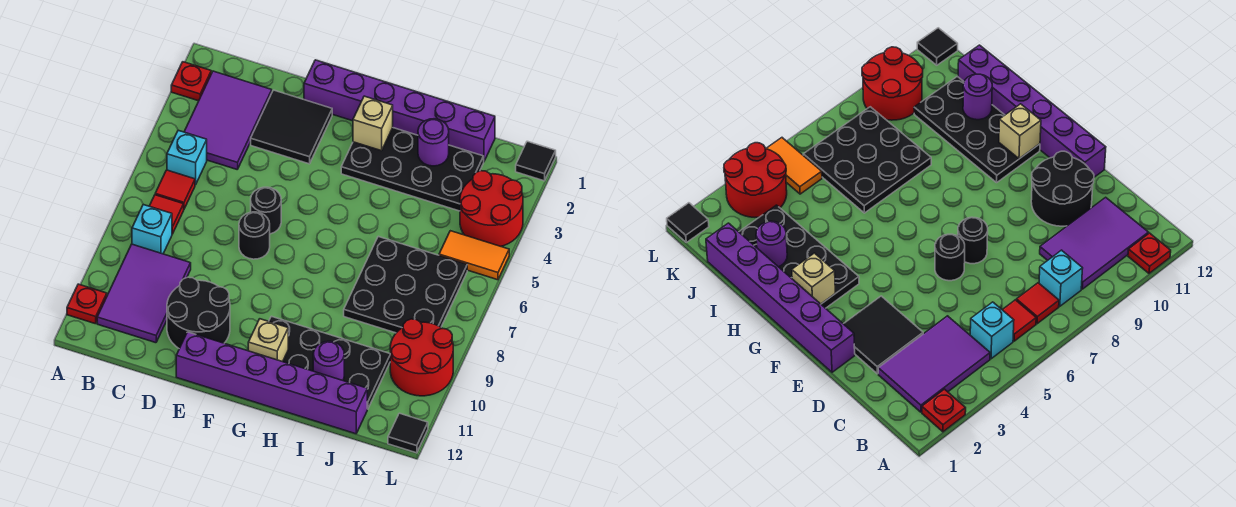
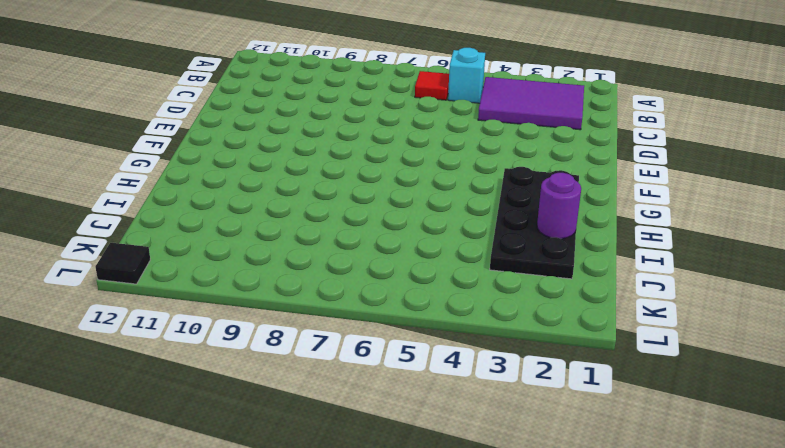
none -> red 1x1 plate [171,62,211,101]
none -> red 1x1 plate [67,284,107,324]
none -> red 1x1 tile [150,195,184,234]

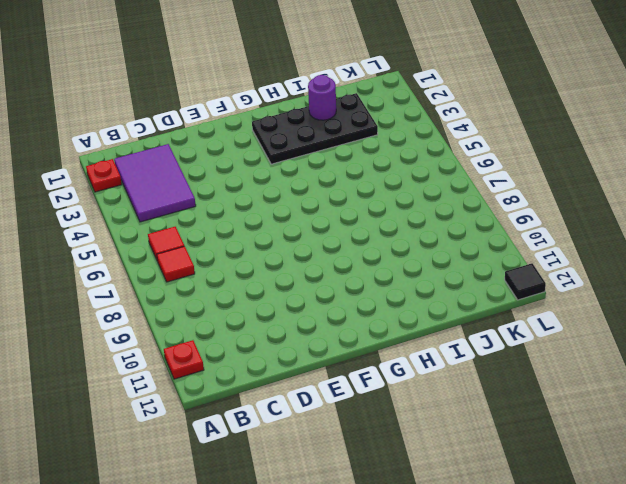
none -> cyan 1x1 brick [167,130,207,185]
none -> cyan 1x1 brick [132,205,172,254]
none -> purple 2x3 tile [97,244,191,343]

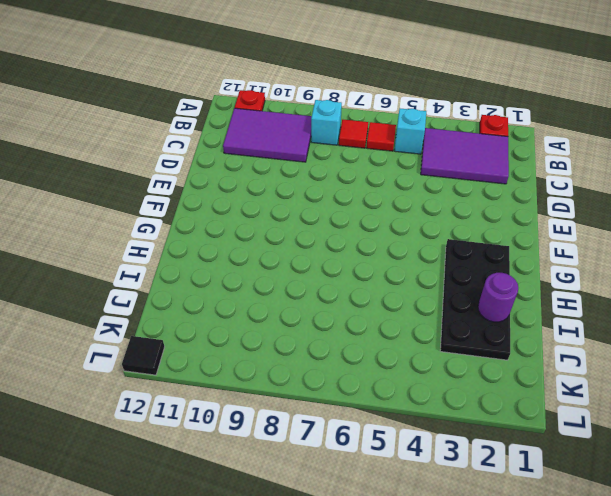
none -> black 2x2 tile [251,90,332,164]
none -> black 2x2 round brick [167,277,230,349]
none -> purple 1x6 brick [304,60,495,161]

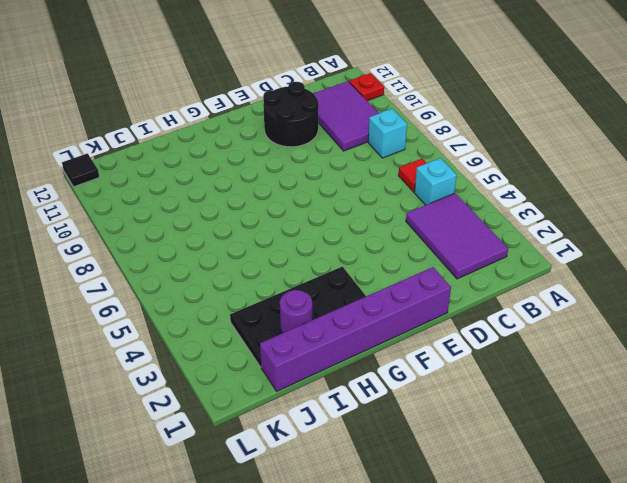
none -> red 1x1 plate [171,62,211,101]
none -> red 1x1 tile [150,195,184,234]
none -> black 2x2 tile [251,90,332,164]

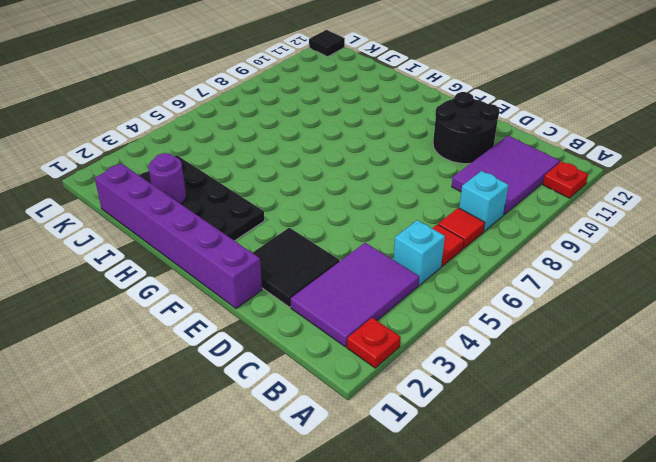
none -> black 1x1 round brick [251,187,281,234]
none -> black 1x1 round brick [239,212,270,259]
none -> purple 1x6 brick [176,332,367,434]

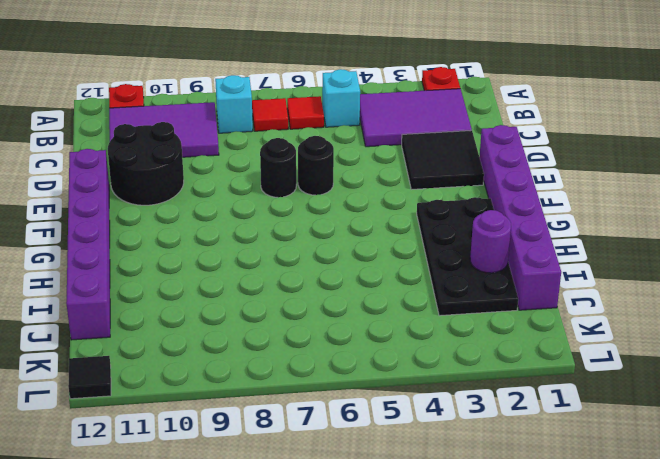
none -> black 2x4 plate [269,316,390,409]
none -> black 3x3 plate [344,236,467,333]
none -> red 2x2 round brick [460,171,523,246]

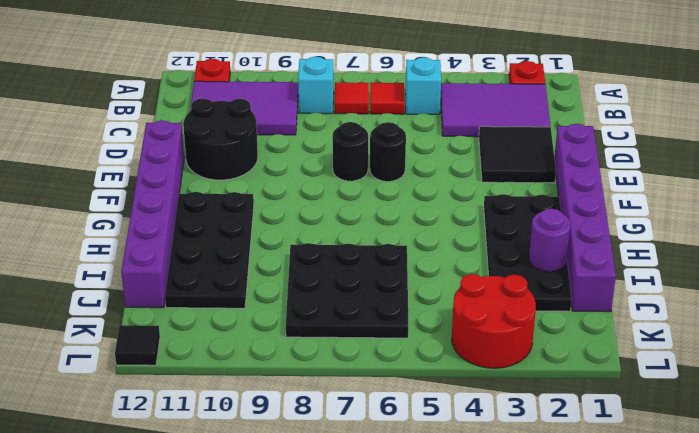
none -> orange 1x2 tile [439,231,509,280]
none -> red 2x2 round brick [390,319,453,396]
none -> black 1x1 tile [516,141,556,181]

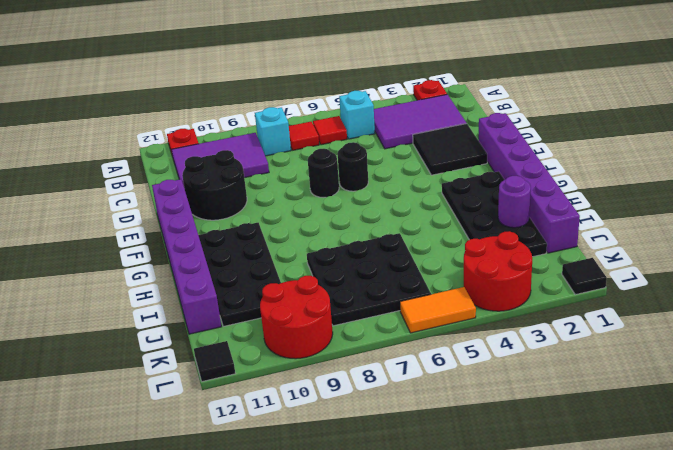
orange 1x2 tile [400,287,476,333] -> orange 1x2 tile turned to [439,231,509,280]
none -> tan 1x1 brick [353,96,393,151]
none -> tan 1x1 brick [248,319,288,362]
none -> purple 1x1 round brick [313,341,344,380]

